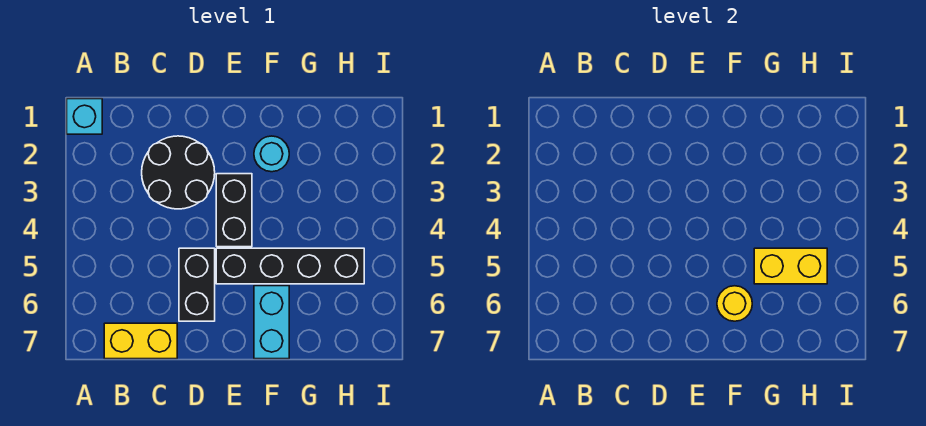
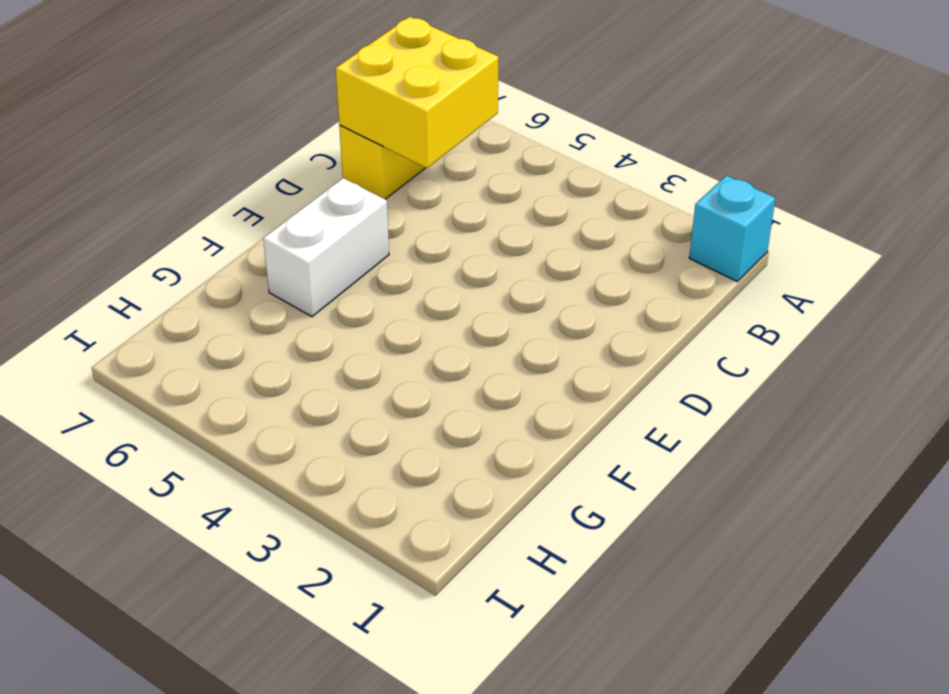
yellow 2x2 brick [336,17,498,168] -> none
white 1x2 brick [263,178,389,317] -> cyan 1x2 brick [254,286,289,359]
none -> black 2x2 round brick [142,136,215,209]
none -> black 1x2 brick [179,248,215,321]

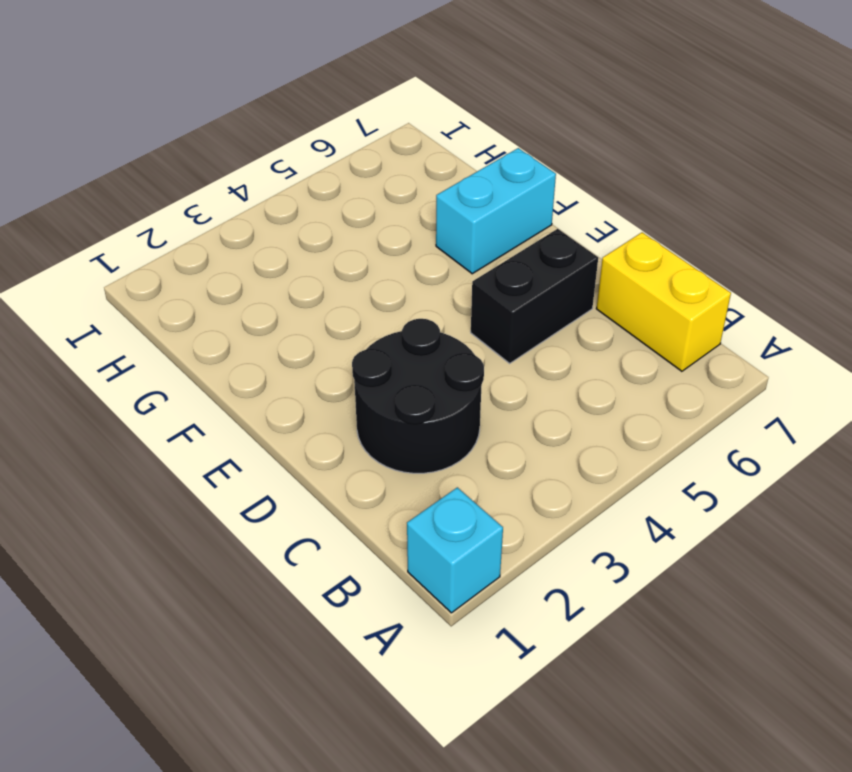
none -> black 1x2 brick [216,174,252,247]
none -> black 1x4 brick [216,248,364,284]

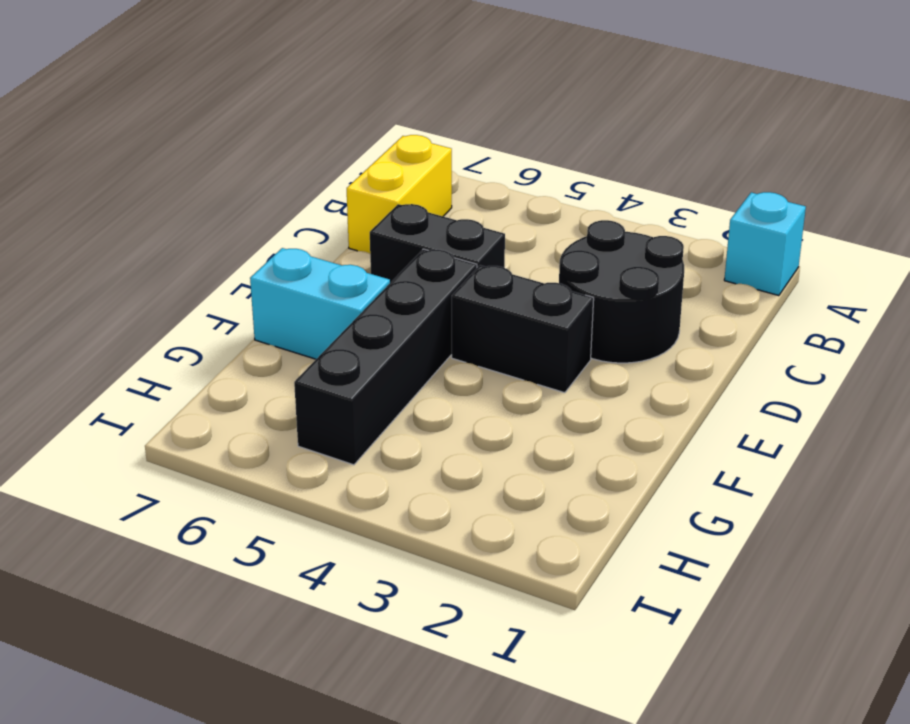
none -> cyan 1x1 round brick [254,136,289,172]
none -> yellow 1x1 round brick [717,286,752,321]

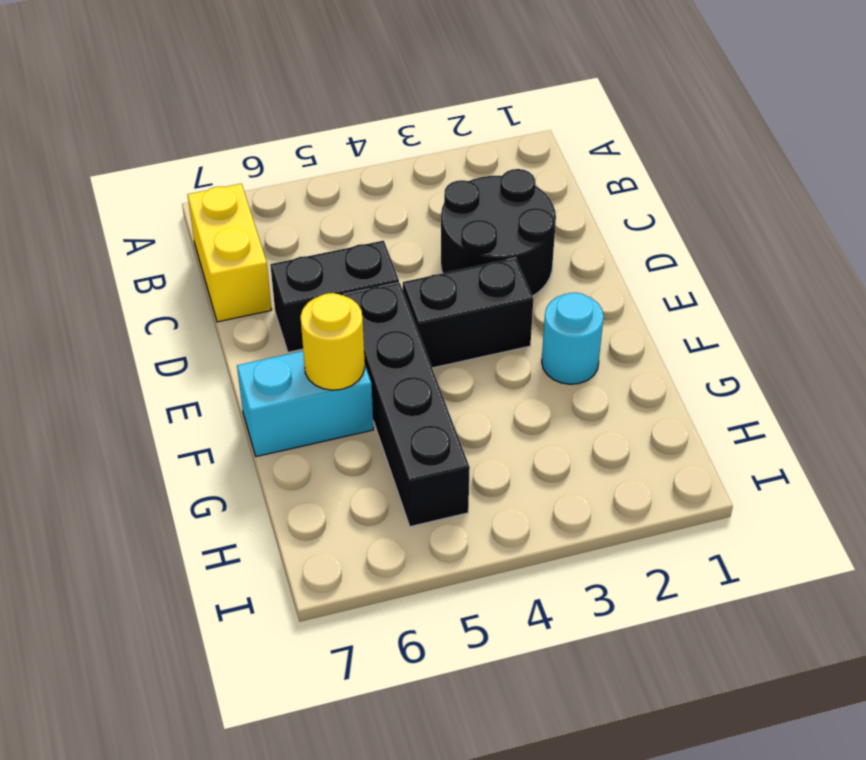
none -> cyan 1x1 brick [67,99,102,134]
none -> yellow 1x2 brick [754,248,827,284]

